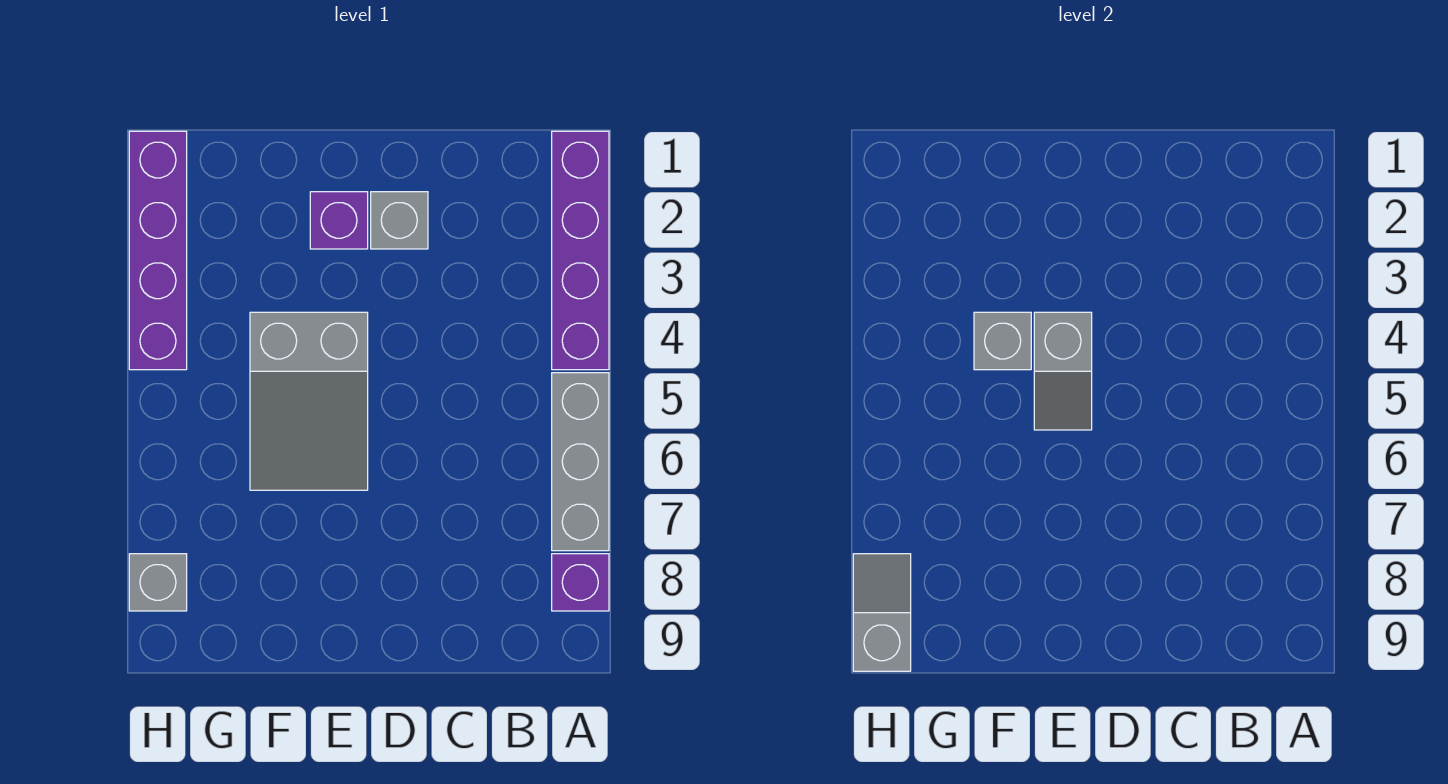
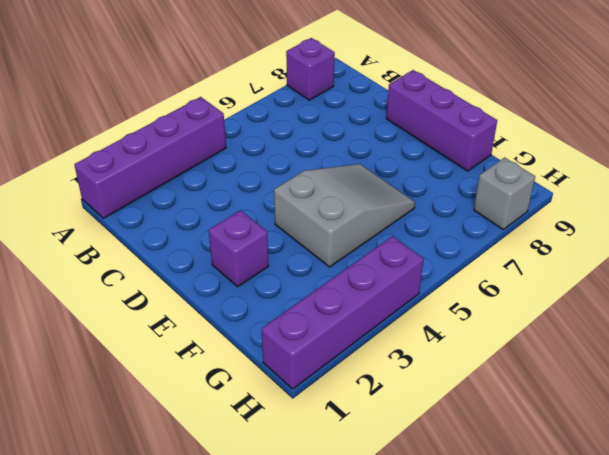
purple 1x3 brick [386,70,497,171] -> none
none -> grey 1x3 brick [552,373,609,551]
none -> grey 1x1 brick [371,192,428,249]

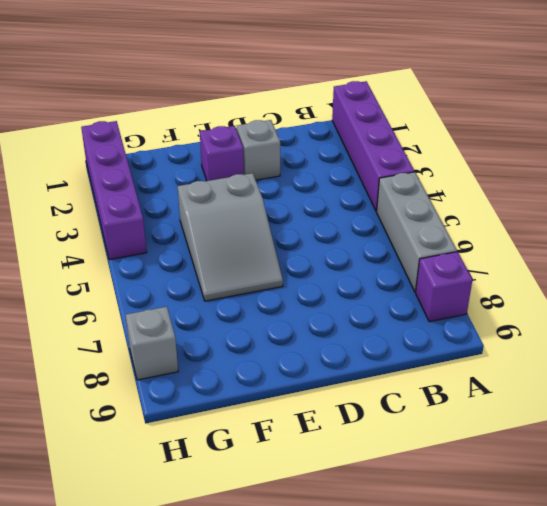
none -> grey 1x2 slope [1034,312,1092,430]
none -> grey 1x1 brick [974,312,1031,370]

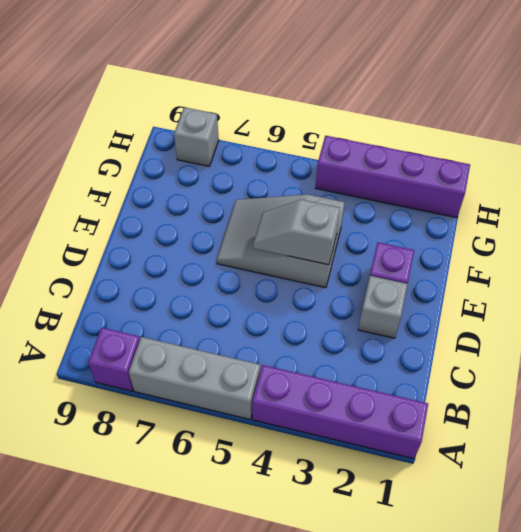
none -> grey 1x1 brick [974,312,1031,370]
none -> grey 1x2 slope [853,554,911,671]

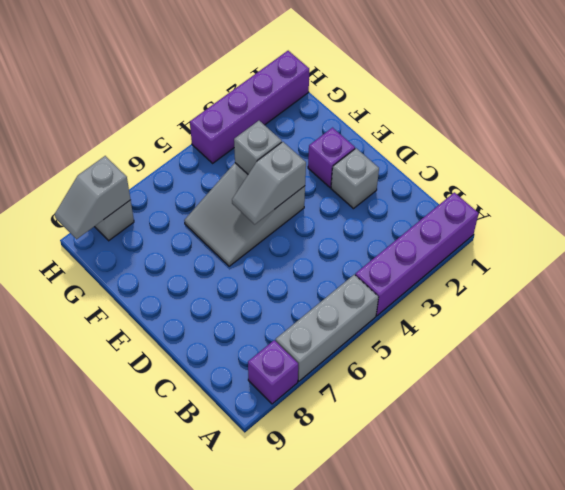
grey 1x2 slope [55,156,130,239] -> grey 1x2 slope turned to [853,554,911,671]

